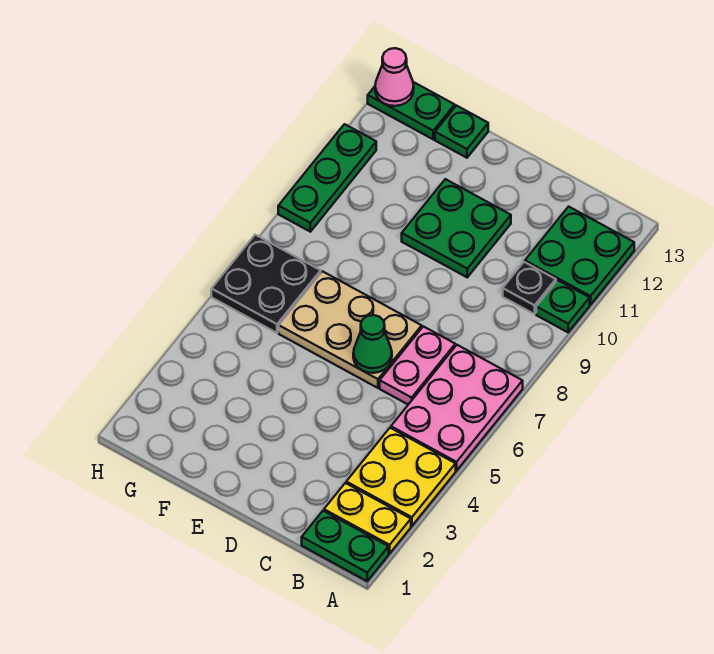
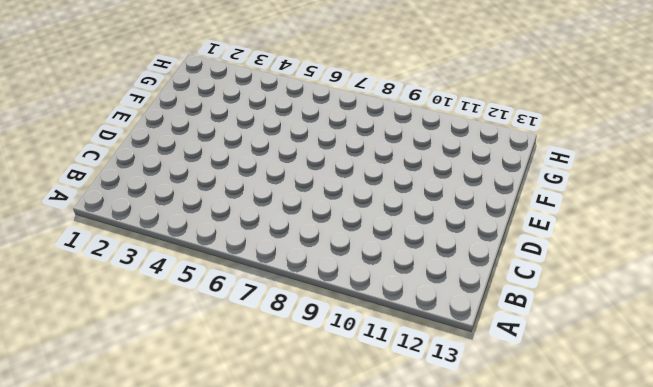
none -> green 1x2 plate [302,511,389,581]
none -> yellow 1x2 plate [324,483,411,554]
none -> yellow 2x2 plate [346,428,456,526]

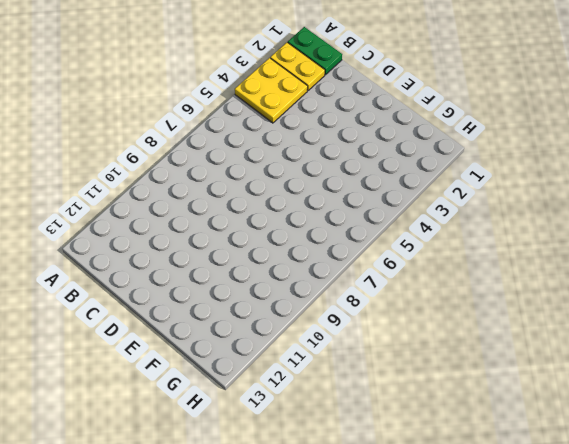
none -> pink 2x3 plate [391,345,523,471]
none -> green 1x1 plate [536,280,590,332]
none -> green 2x2 plate [525,207,634,305]

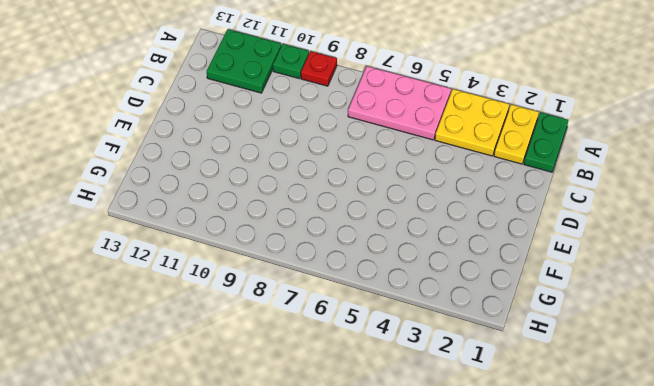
red 1x1 plate [301,51,337,86] -> none
none -> black 1x1 plate [503,262,556,314]
none -> pink 1x2 plate [380,326,455,405]
none -> tan 2x3 plate [279,271,422,388]

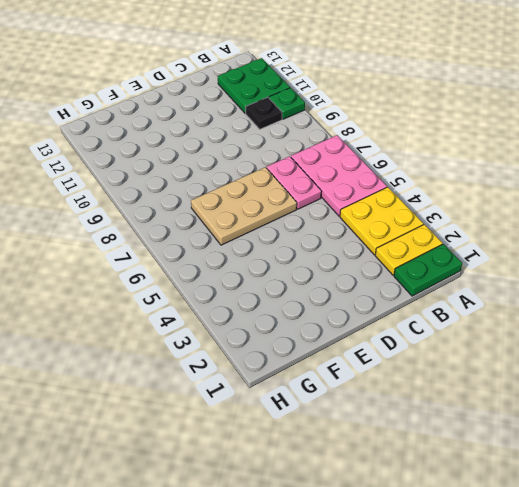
none -> green 2x2 plate [402,179,511,277]
none -> green 1x1 plate [435,106,488,158]
none -> black 2x2 plate [211,235,321,333]

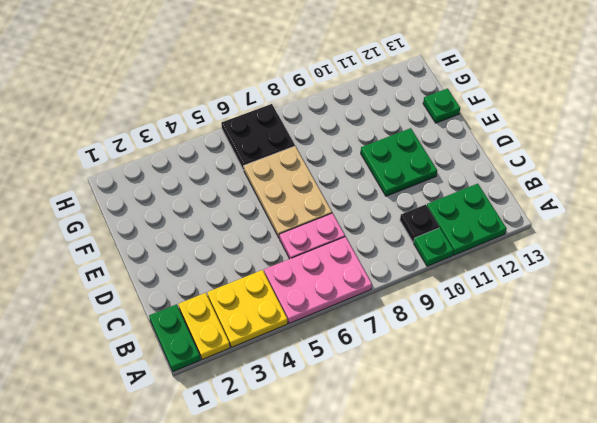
none -> green 1x2 plate [368,82,455,139]
none -> green 1x3 plate [278,124,376,232]
none -> green 1x1 cone [353,315,392,373]

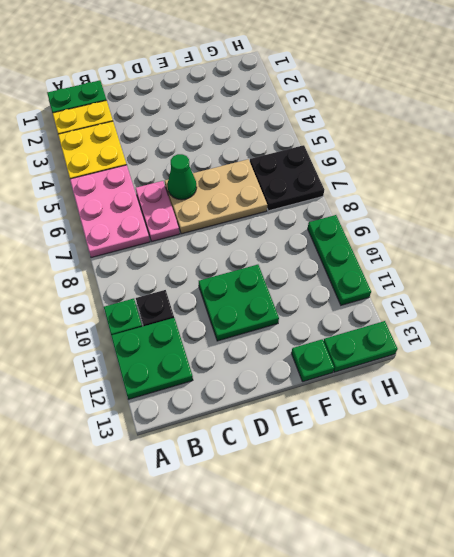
none -> pink 1x1 cone [375,48,414,106]

